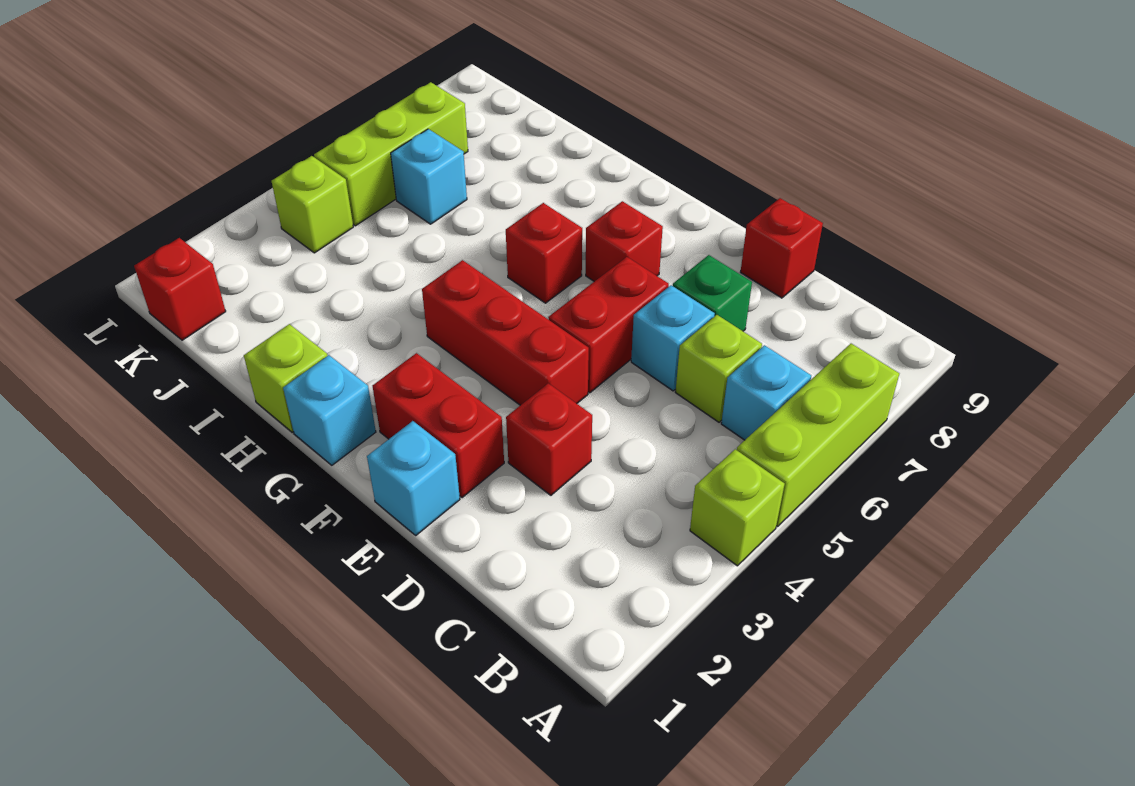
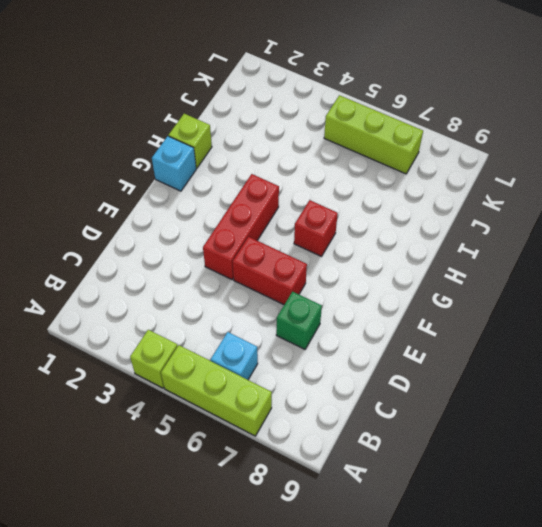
none -> lime 1x1 brick [675,315,762,422]
none -> red 1x1 brick [506,383,592,495]
none -> cyan 1x1 brick [631,285,715,391]

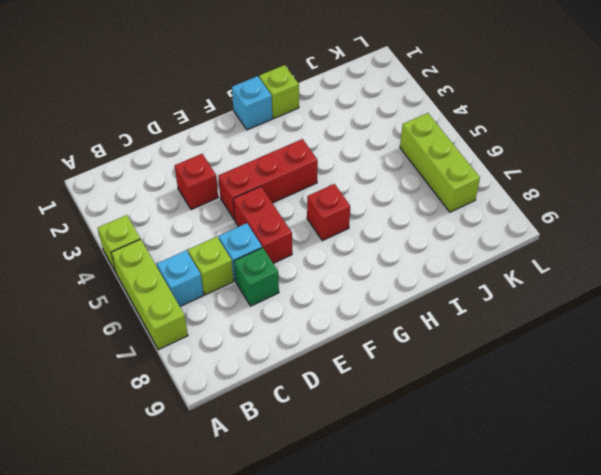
none -> red 1x1 brick [741,198,823,298]
none -> cyan 1x1 brick [367,421,460,535]
none -> red 1x2 brick [372,353,504,498]

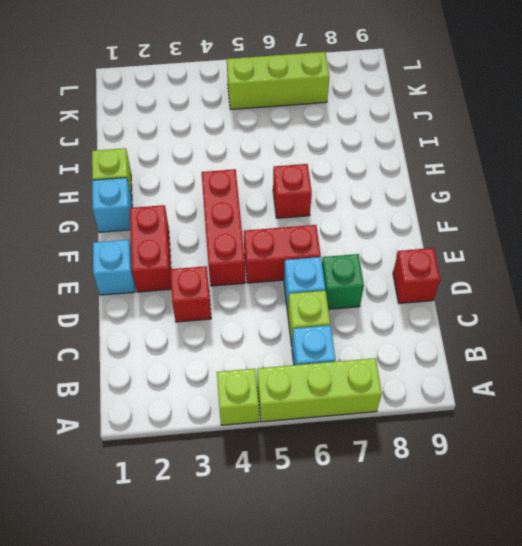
none -> red 1x1 brick [586,201,663,281]
none -> cyan 1x1 brick [391,129,467,224]
none -> red 1x1 brick [134,238,226,340]

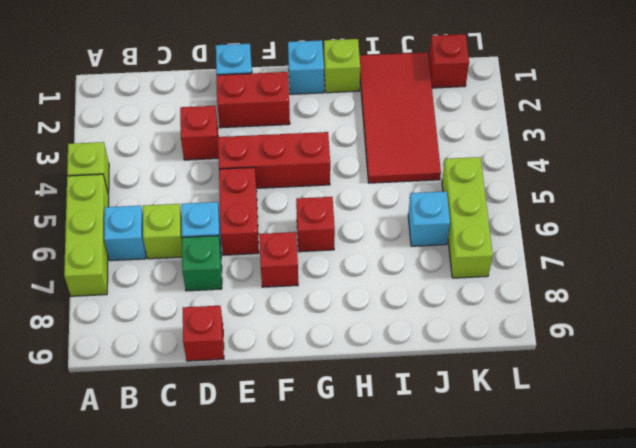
red 2x4 tile [359,52,441,183] -> none
none -> lime 1x1 brick [272,156,353,253]

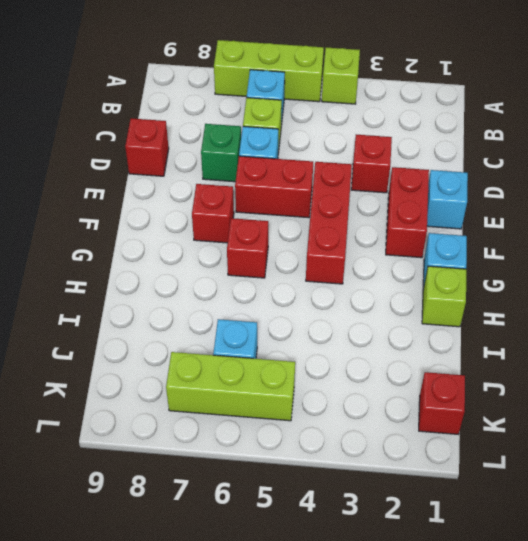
none -> lime 1x1 brick [272,156,353,253]

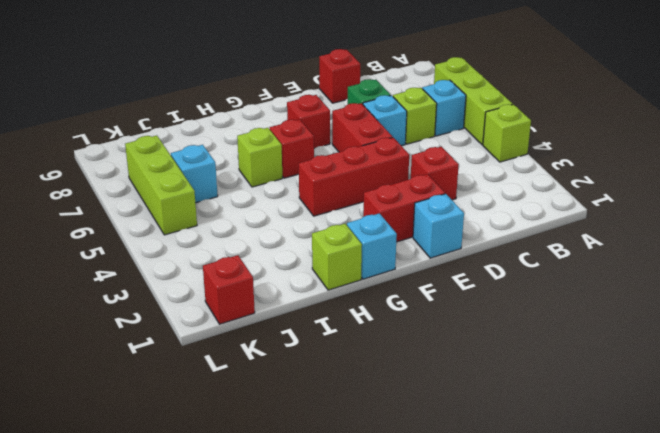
lime 1x1 brick [237,128,282,187] -> lime 1x1 brick moved to [272,156,353,253]

